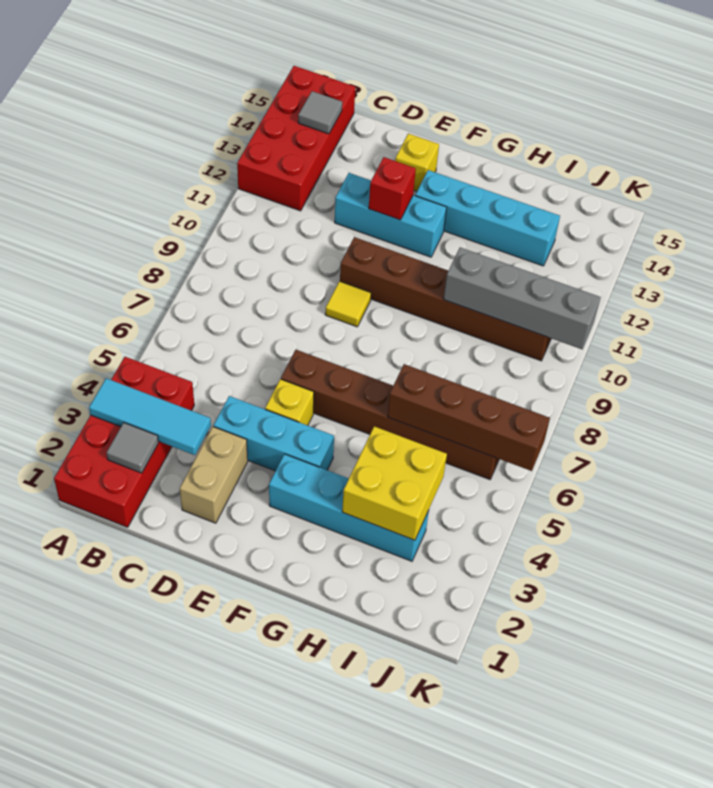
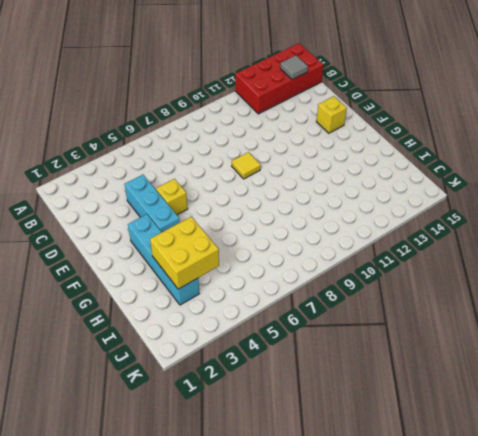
none -> red 2x4 brick [54,357,194,527]
none -> tan 1x2 brick [180,427,248,523]
none -> cyan 1x3 brick [335,173,447,257]

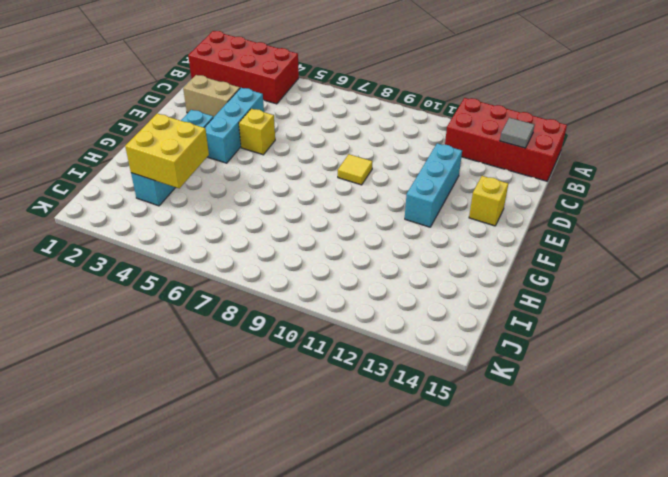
none -> brown 1x6 brick [281,350,499,480]
none -> brown 1x6 brick [340,237,551,361]
none -> cyan 1x4 brick [415,170,560,266]

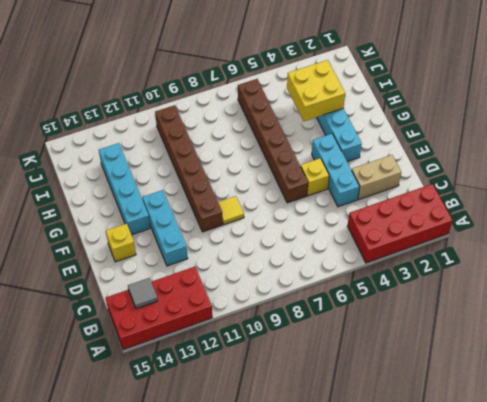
none -> cyan 1x3 tile [89,378,211,455]
none -> grey 1x1 tile [107,423,158,473]
none -> red 1x1 brick [369,157,416,220]

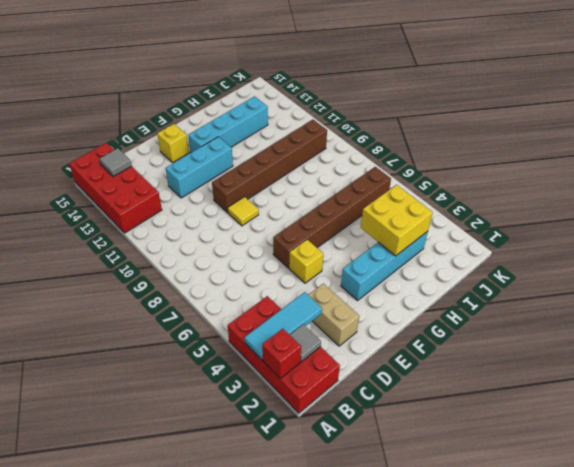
red 1x1 brick [262,329,301,379] -> red 1x1 brick moved to [369,157,416,220]
none -> cyan 1x3 brick [214,396,334,471]
none -> brown 1x4 brick [388,364,550,471]
none -> grey 1x4 brick [444,248,601,349]

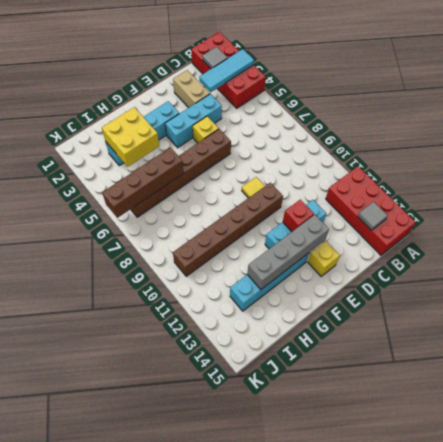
grey 1x4 brick [247,215,329,290] -> grey 1x4 brick moved to [444,248,601,349]

